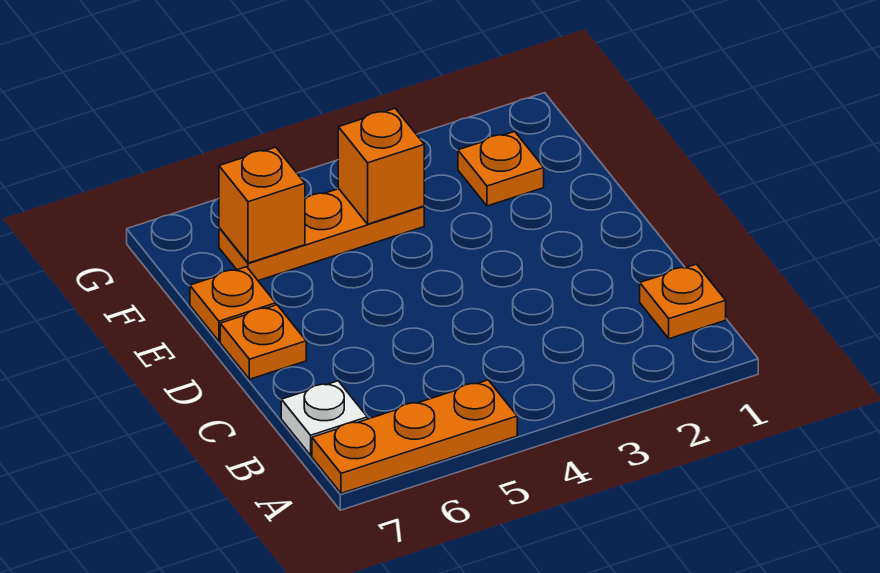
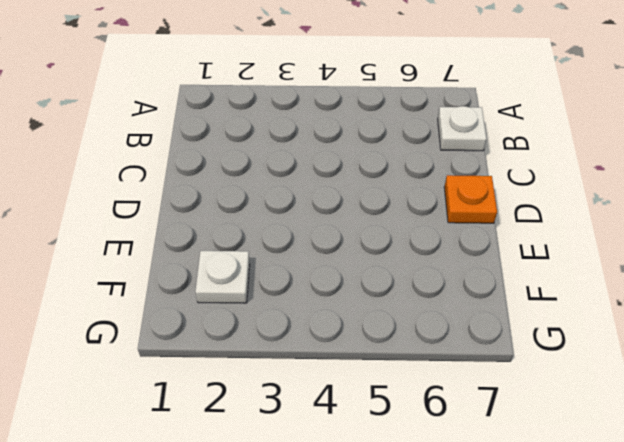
white 1x1 plate [195,251,250,303] -> orange 1x1 plate [458,131,544,206]
none -> orange 1x3 plate [312,380,517,493]
none -> orange 1x1 plate [640,264,726,339]

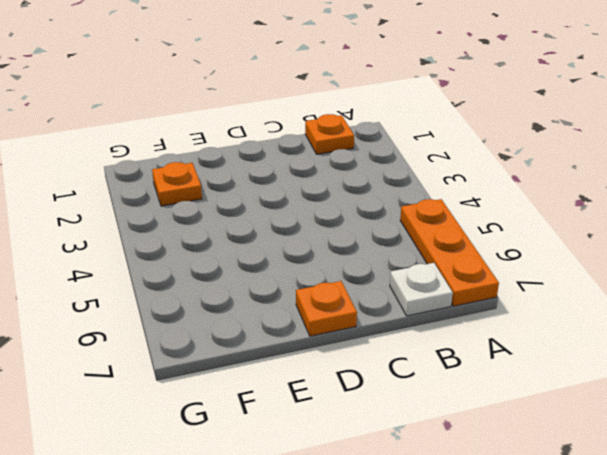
none -> orange 1x1 plate [190,267,276,341]
none -> orange 1x3 plate [219,189,424,281]

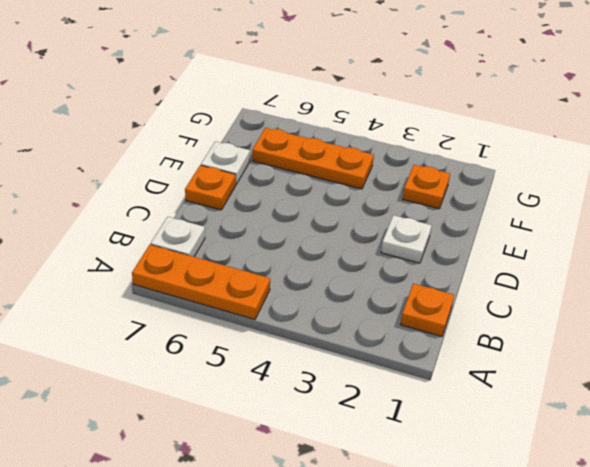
white 1x1 plate [381,215,432,263] -> none
white 1x1 plate [201,141,250,184] -> orange 1x1 plate [190,267,276,341]
none -> orange 1x1 brick [338,108,424,224]
none -> orange 1x1 brick [219,147,305,263]

